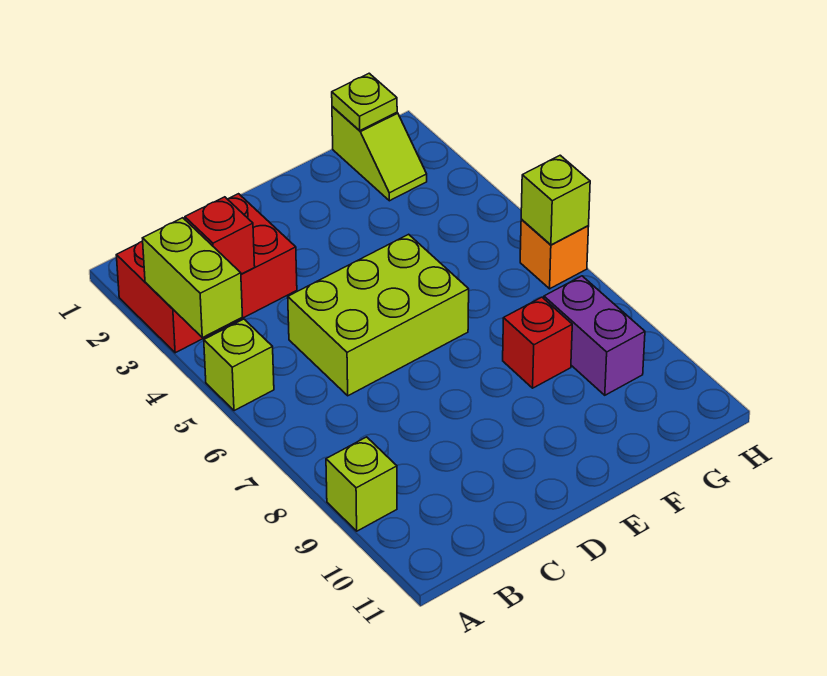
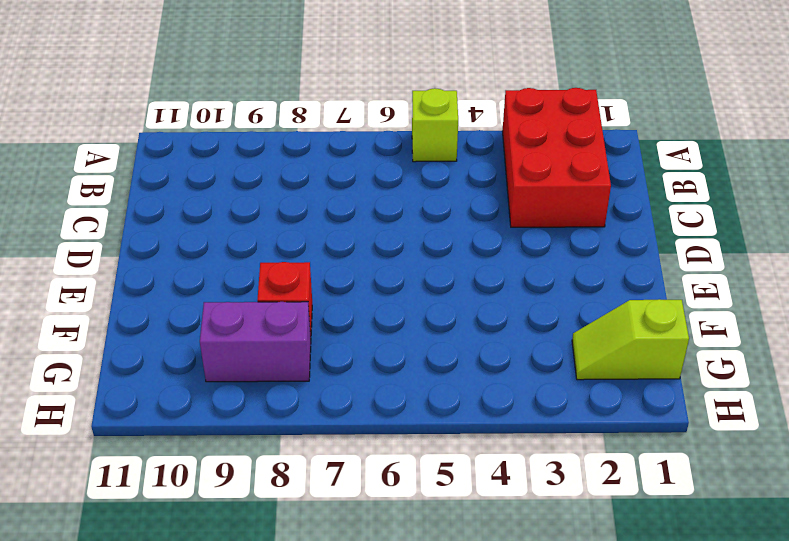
none -> lime 1x1 brick [326,437,397,531]
none -> lime 2x3 brick [288,234,469,396]
none -> orange 1x1 brick [520,220,589,289]

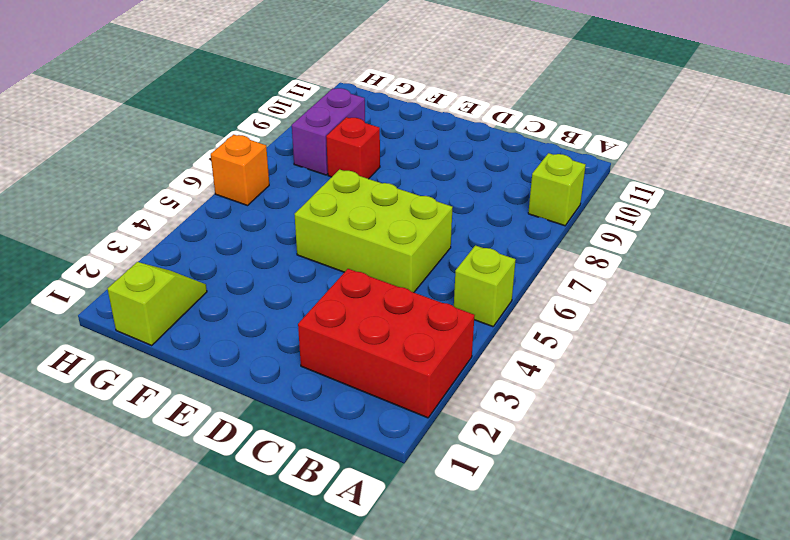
none -> lime 1x2 brick [143,218,243,338]
none -> red 1x1 brick [185,197,255,274]
none -> lime 1x1 plate [332,73,397,131]

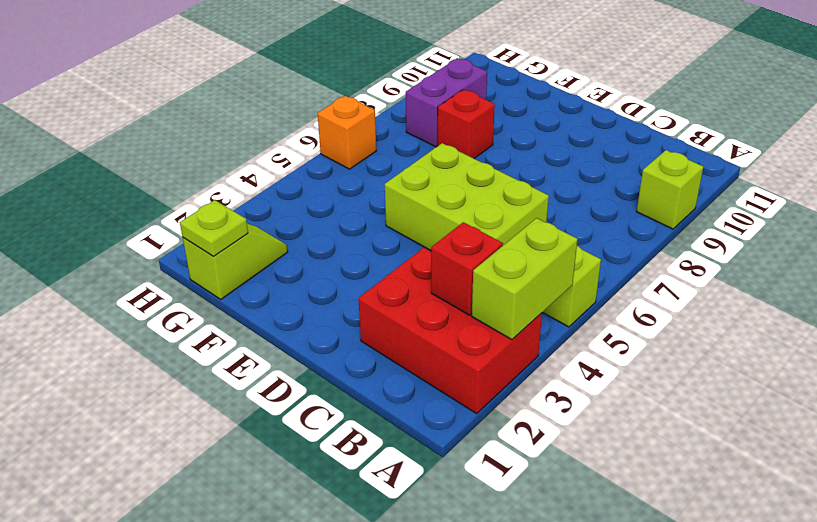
none -> lime 1x1 brick [521,155,590,245]

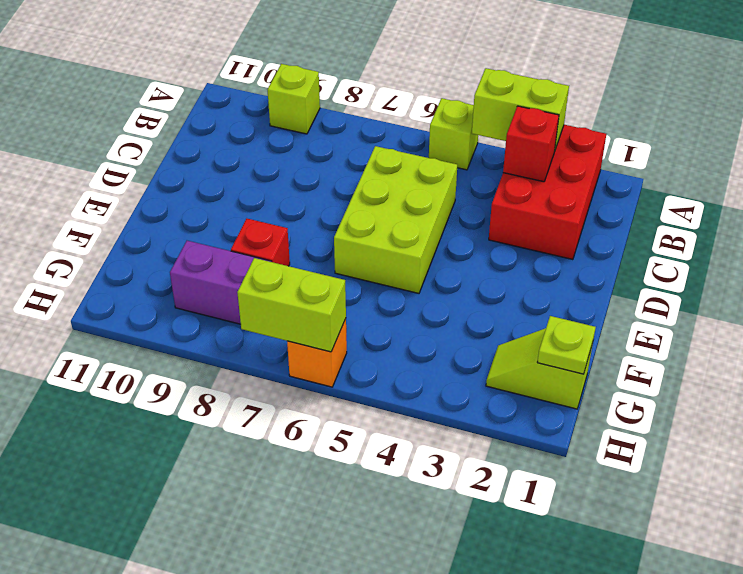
lime 1x2 brick [237,258,346,352] -> lime 1x1 brick [521,155,590,245]

